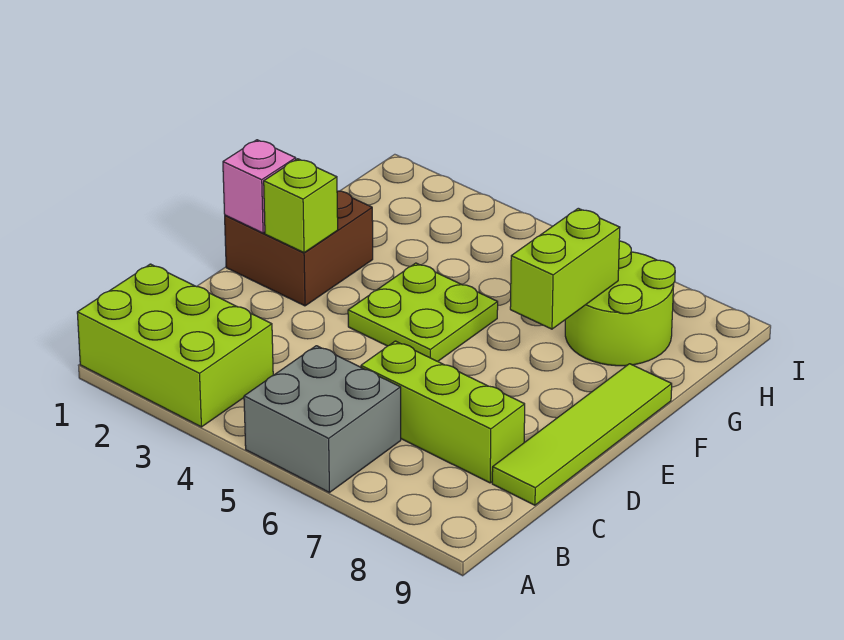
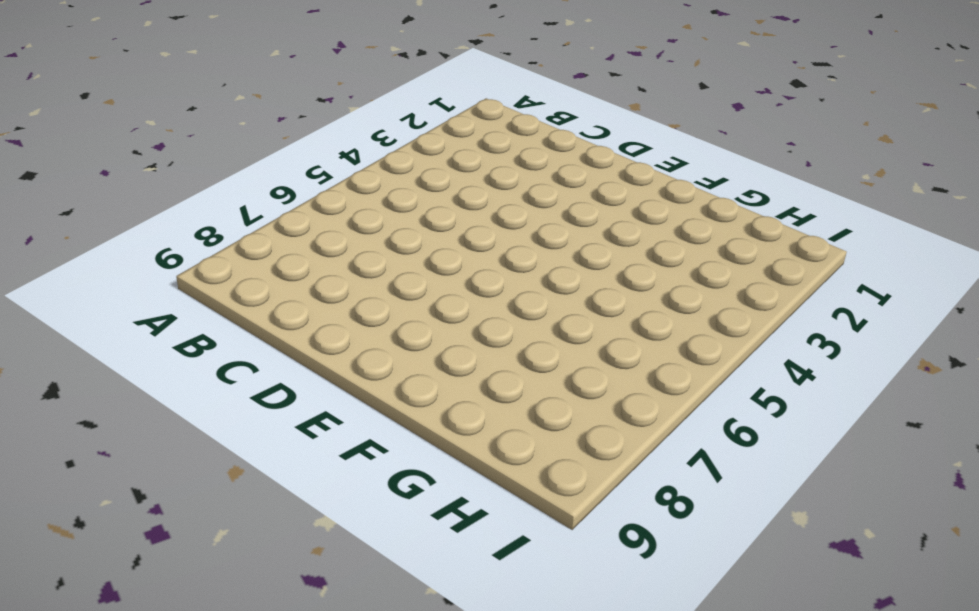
none -> lime 2x3 brick [77,264,273,427]
none -> grey 2x2 brick [244,346,401,492]

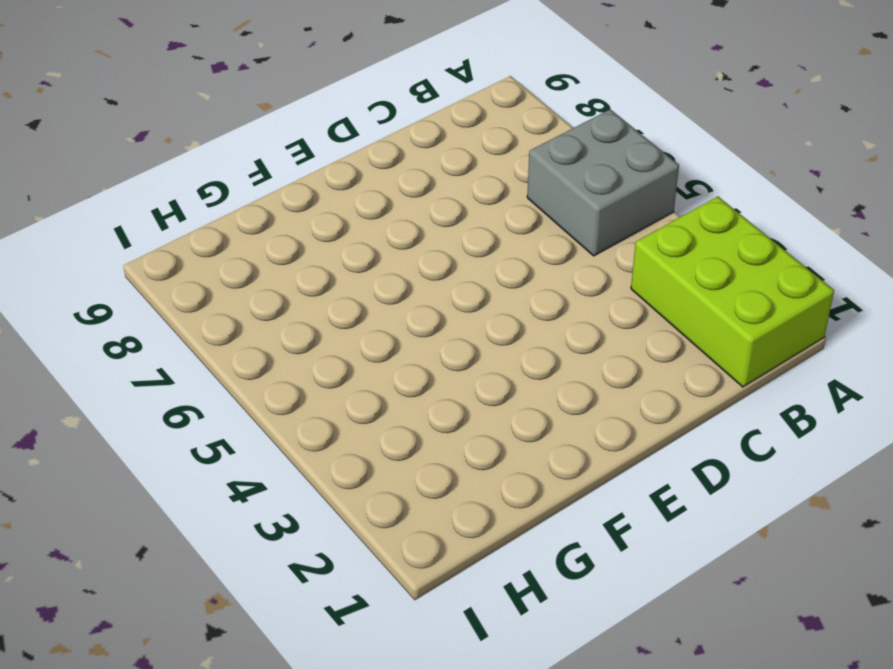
none -> lime 1x3 brick [361,341,525,483]
none -> lime 1x4 tile [492,364,672,505]

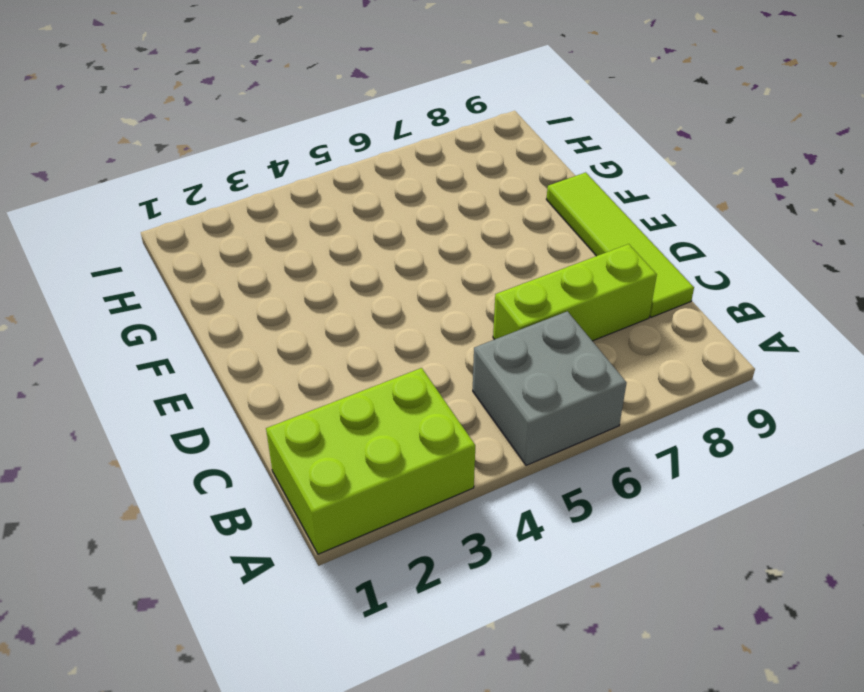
none -> brown 2x2 brick [225,191,373,306]
none -> lime 2x2 plate [348,263,498,361]

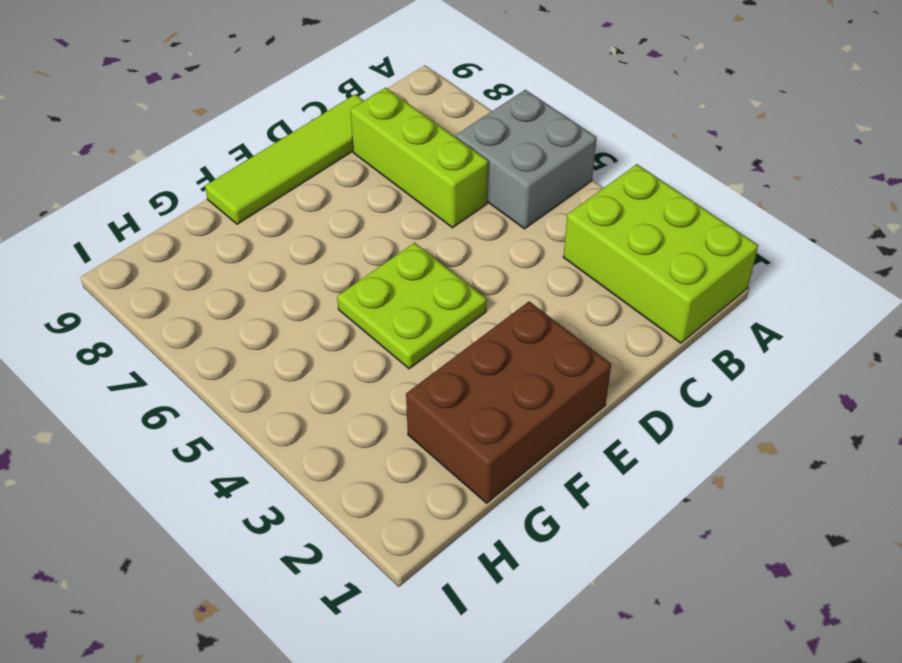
brown 2x3 brick [406,301,611,503] -> brown 2x2 brick [225,191,373,306]
none -> lime 2x2 round brick [565,241,675,366]
none -> pink 1x1 brick [223,140,296,233]

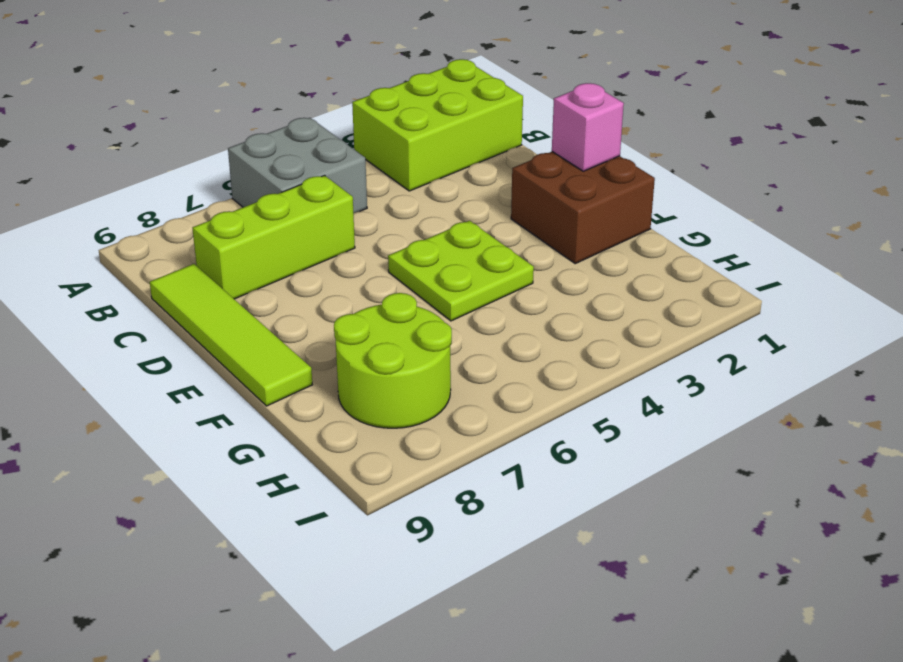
none -> lime 1x1 brick [264,159,338,253]
none -> lime 1x2 brick [510,208,620,329]

